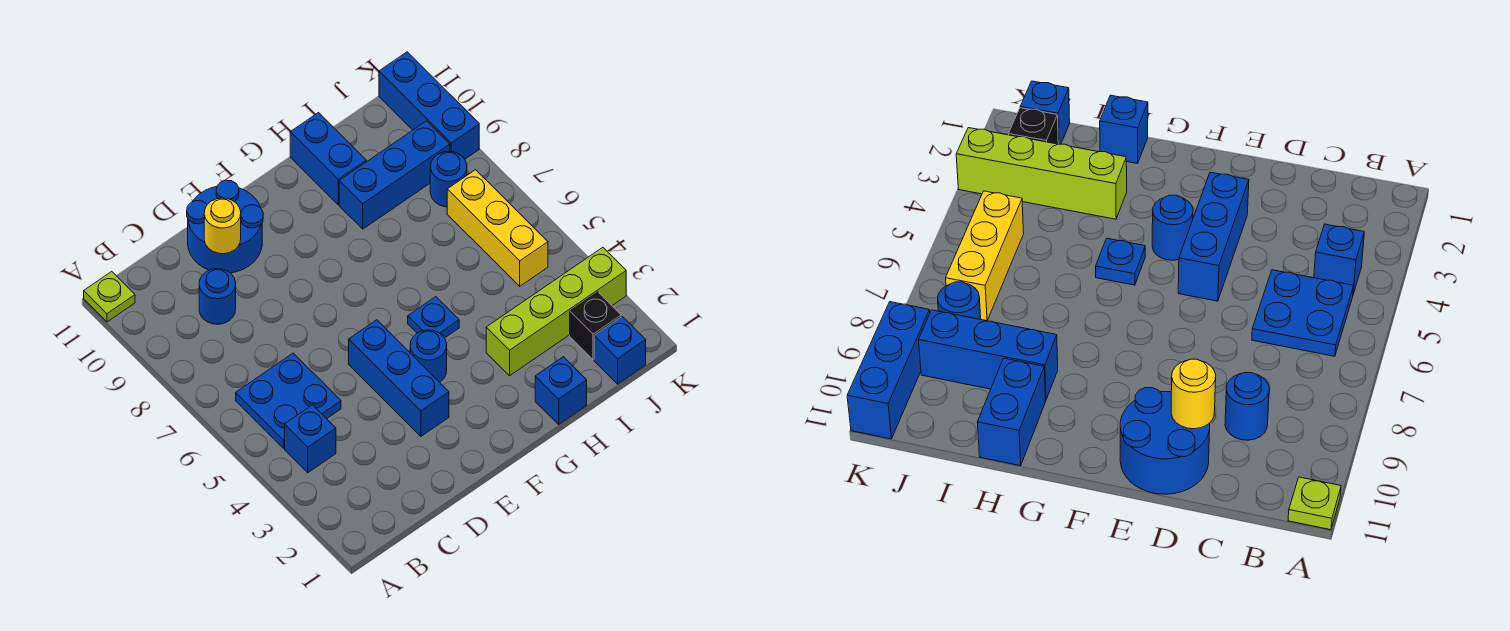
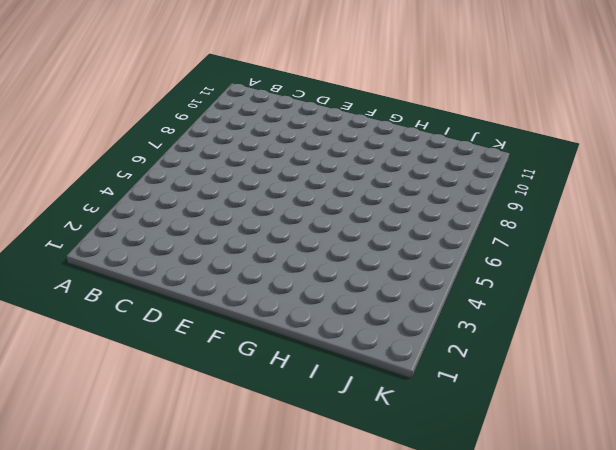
none -> lime 1x1 plate [84,271,135,322]
none -> blue 1x1 brick [285,405,336,473]
none -> blue 2x2 plate [236,353,341,448]

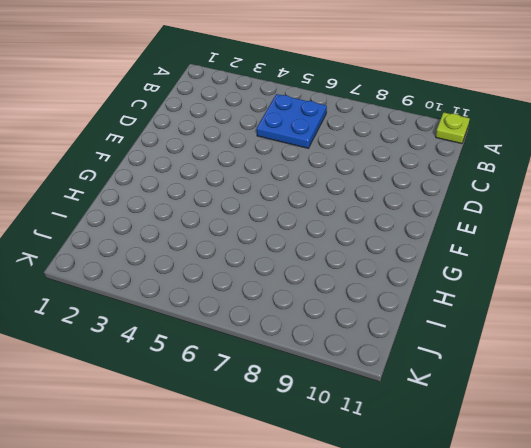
none -> blue 1x1 brick [285,405,336,473]
none -> blue 1x1 round brick [199,269,236,324]
none -> blue 2x2 round brick [187,180,263,273]

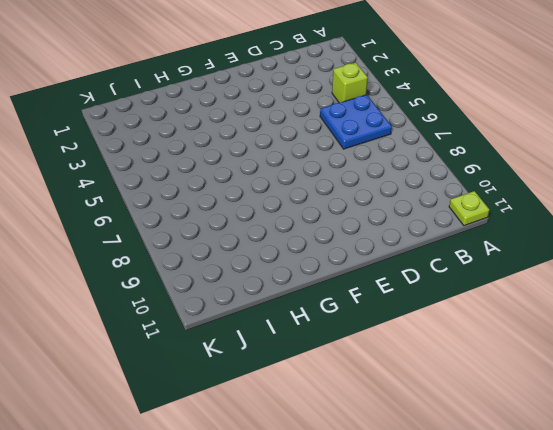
lime 1x1 brick [332,63,368,103] -> blue 1x1 brick [285,405,336,473]
none -> blue 1x1 round brick [199,269,236,324]
none -> blue 2x2 round brick [187,180,263,273]
none -> blue 1x3 brick [349,320,449,436]

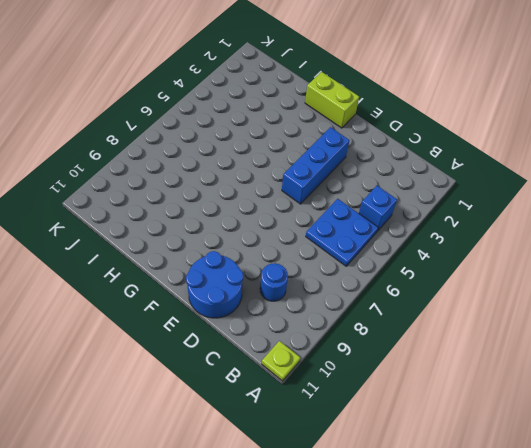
lime 1x2 brick [305,72,359,128] -> none
none -> blue 1x1 round brick [410,330,447,382]
none -> blue 1x1 plate [408,297,459,338]
none -> blue 1x1 brick [535,357,587,424]

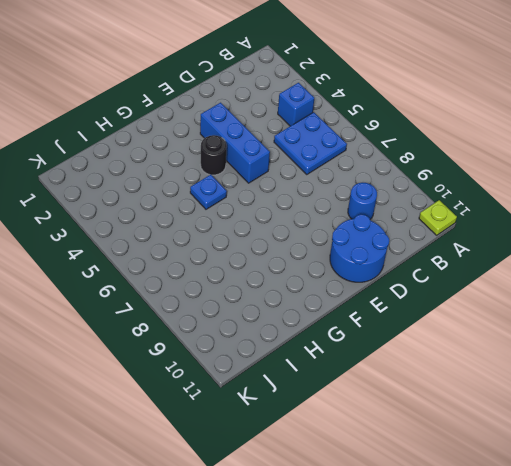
black 1x1 round brick [200,135,227,175] -> blue 1x1 round brick [410,330,447,382]
none -> blue 1x1 brick [535,357,587,424]
none -> lime 1x4 brick [486,247,626,376]
none -> blue 1x3 brick [339,121,450,229]

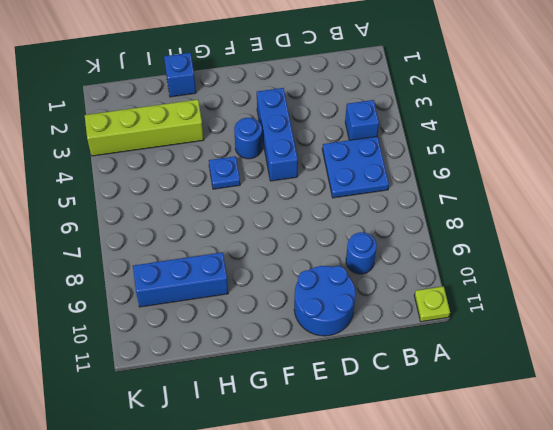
none -> blue 1x2 brick [290,113,366,205]
none -> blue 1x1 brick [594,316,646,384]
none -> black 1x1 brick [570,292,621,360]

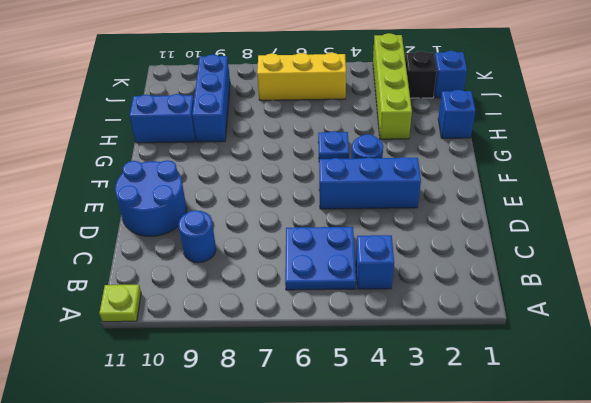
none -> blue 1x1 round brick [430,151,467,207]
none -> blue 1x3 brick [379,52,479,159]
none -> yellow 1x1 round brick [204,198,241,254]

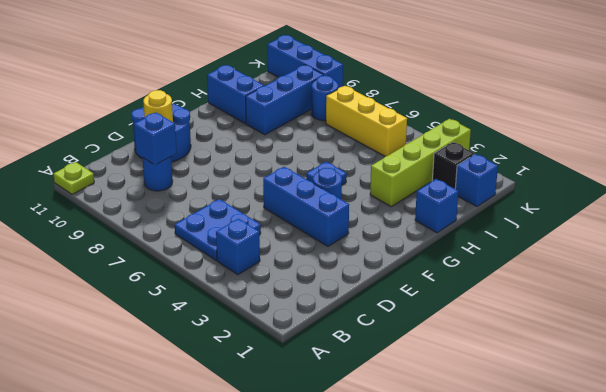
blue 1x1 brick [134,113,177,165] -> none

